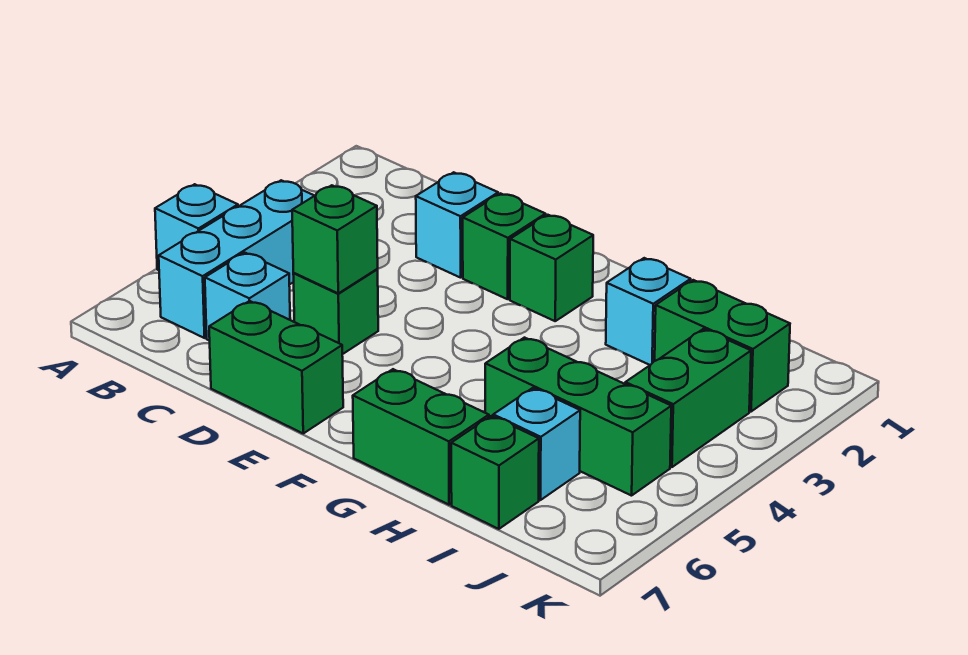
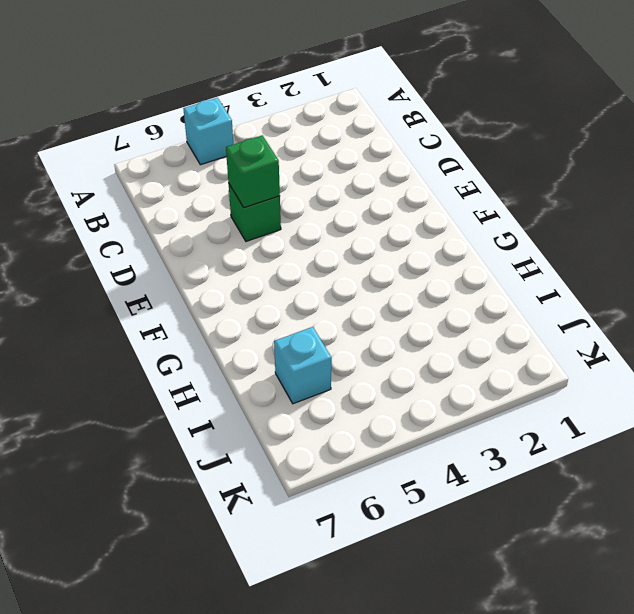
none -> cyan 1x3 brick [159,180,314,338]
none -> cyan 1x1 brick [205,253,290,341]
none -> cyan 1x1 brick [416,172,498,278]

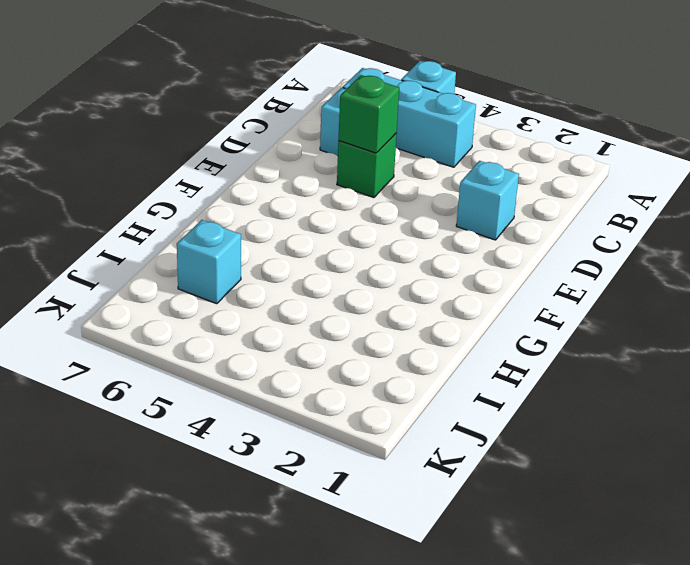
none -> green 1x2 brick [209,301,343,433]
none -> green 1x1 brick [463,193,546,299]
none -> green 1x1 brick [510,215,593,321]

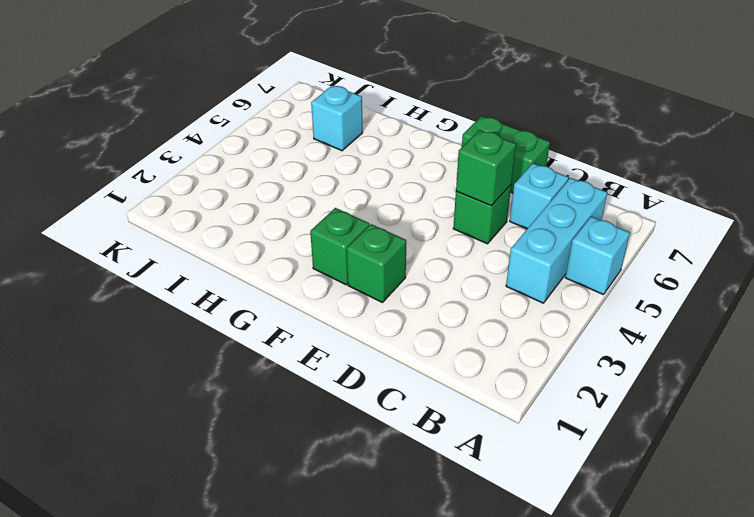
none -> cyan 1x1 brick [416,172,498,278]
none -> green 1x2 brick [353,369,489,505]
none -> cyan 1x1 brick [606,258,691,365]

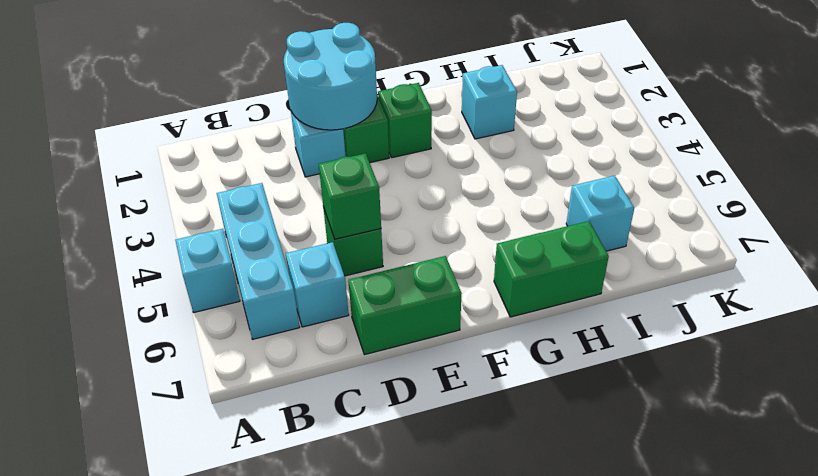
cyan 2x2 round brick [284,23,377,130] -> none
none -> green 1x3 brick [485,338,671,496]
none -> green 1x2 brick [655,280,790,412]
none -> green 1x1 brick [451,416,539,529]

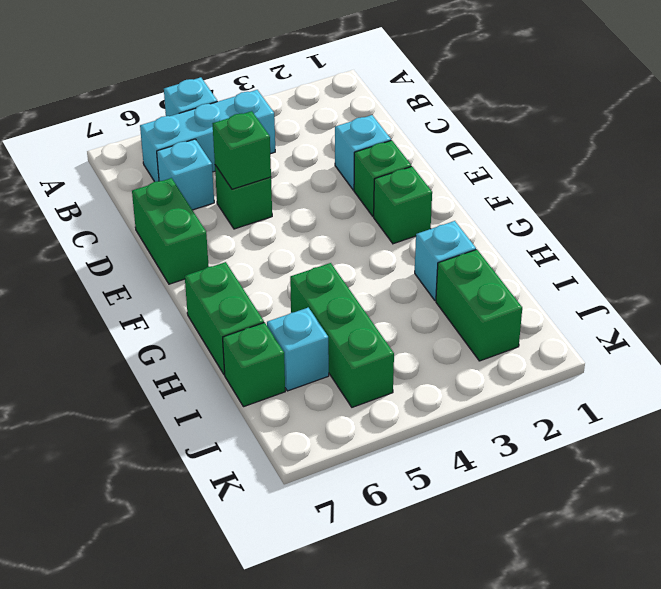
none -> green 1x2 brick [625,329,751,467]

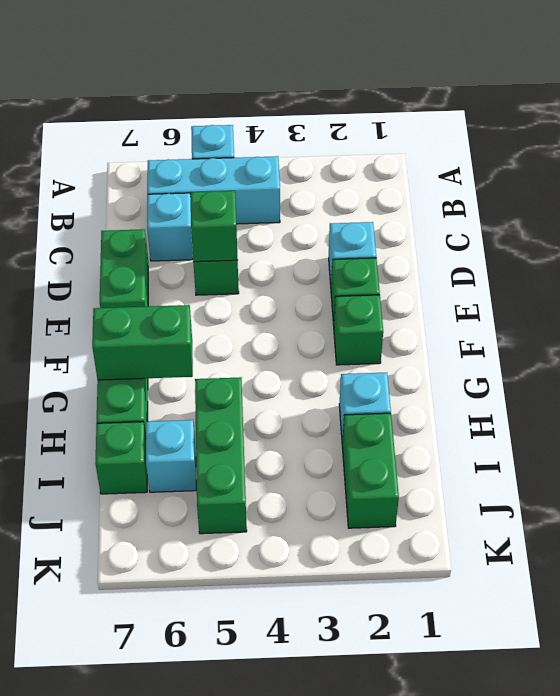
green 1x2 brick [92,305,193,380] -> green 1x2 brick moved to [625,329,751,467]

